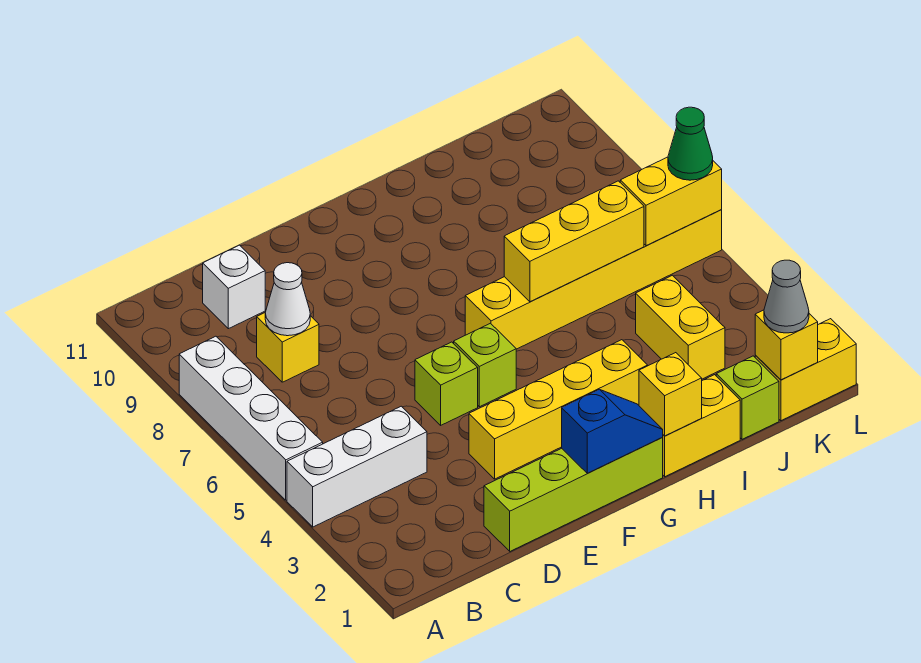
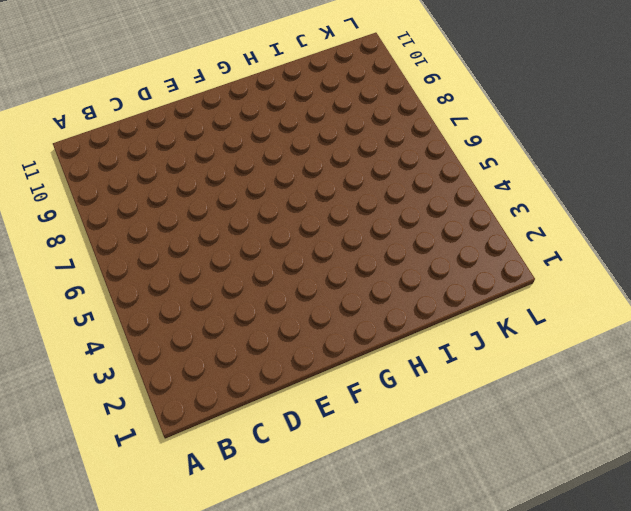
none -> white 1x3 brick [287,406,427,527]
none -> white 1x4 brick [179,336,323,500]
none -> yellow 1x1 brick [257,313,319,382]

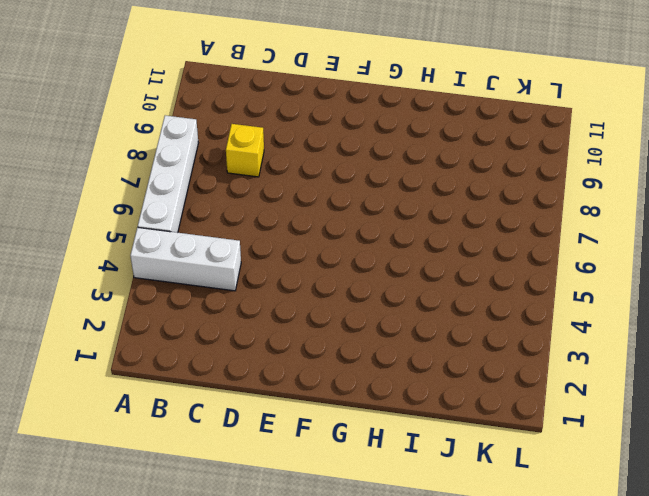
none -> white 1x1 brick [203,245,265,329]
none -> lime 1x4 brick [484,438,663,551]
none -> yellow 1x4 brick [469,340,648,479]

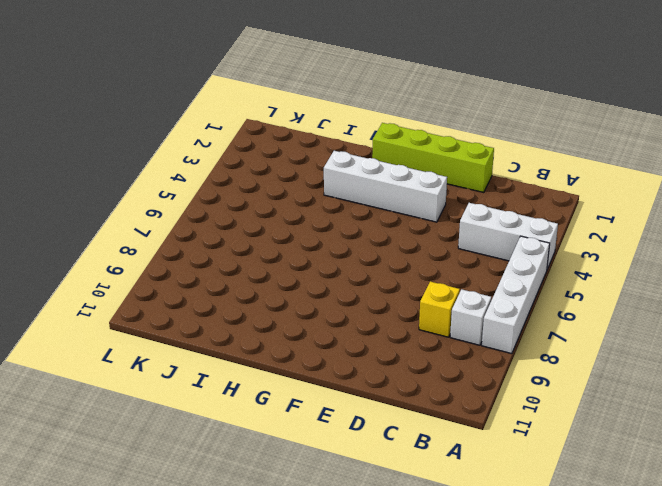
white 1x1 brick [450,289,491,345] -> white 1x1 brick moved to [203,245,265,329]
white 1x4 brick [324,151,447,222] -> yellow 1x4 brick [469,340,648,479]
none -> lime 1x1 brick [415,342,478,425]
none -> lime 1x1 brick [454,323,516,407]
none -> yellow 1x6 brick [465,210,722,349]

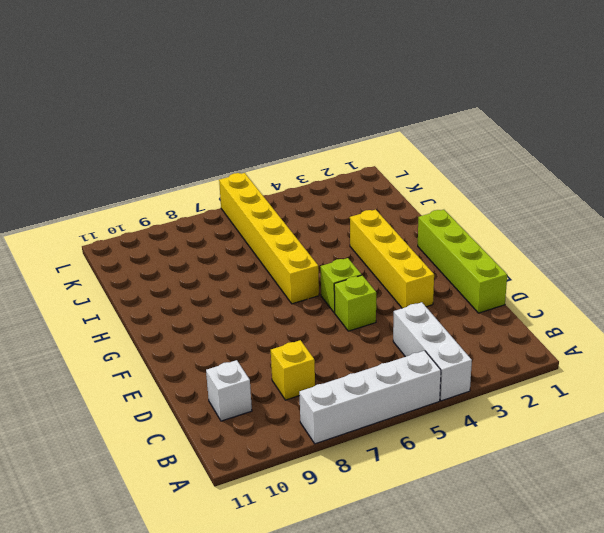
none -> yellow 1x2 brick [662,375,740,477]
none -> lime 1x1 brick [716,356,779,439]
none -> yellow 1x2 brick [636,275,725,379]

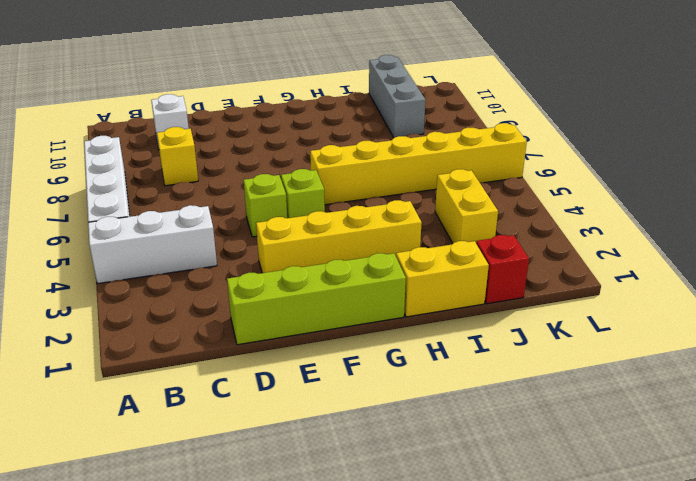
red 1x1 brick [476,235,529,304] -> lime 1x1 brick [716,356,779,439]
grey 1x3 brick [369,55,426,138] -> none
none -> yellow 1x2 brick [755,319,856,421]
none -> white 1x1 cone [265,263,310,336]
none -> blue 1x2 slope [562,389,663,473]

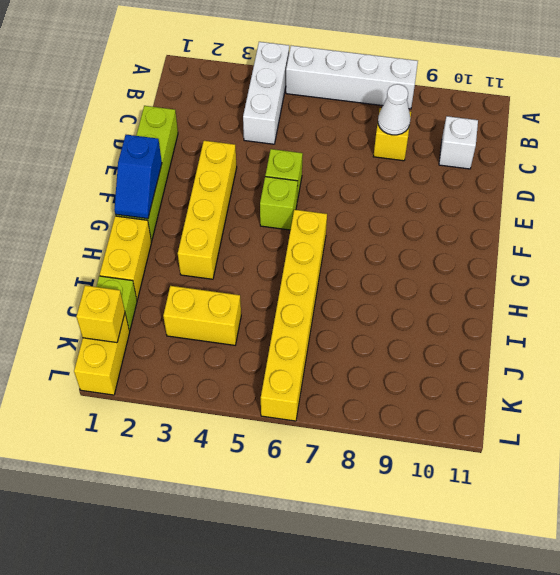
none -> yellow 1x1 brick [639,353,702,436]
none -> yellow 1x3 brick [504,181,644,302]
none -> yellow 1x2 brick [620,157,722,246]

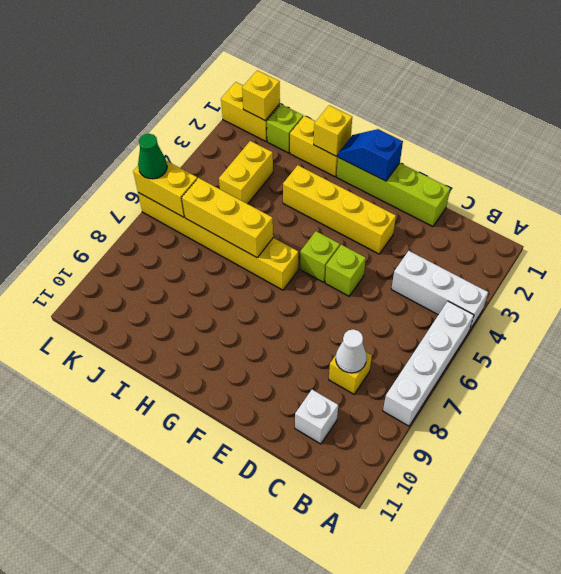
none -> grey 1x1 cone [764,260,809,333]

